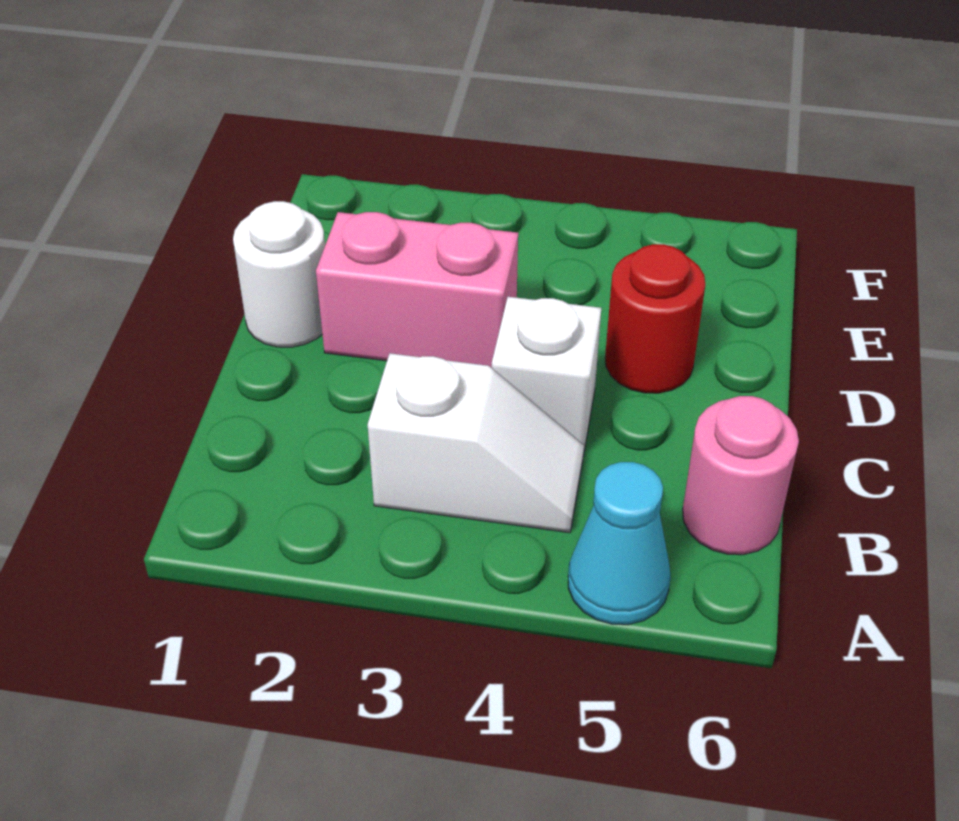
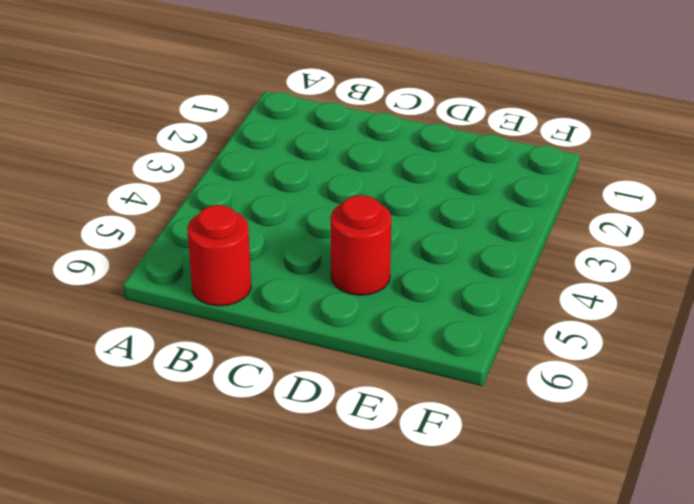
red 1x1 round brick [187,205,251,306] -> pink 1x1 round brick [683,396,799,555]
none -> cyan 1x1 cone [568,462,671,625]
none -> white 1x2 slope [368,353,584,533]

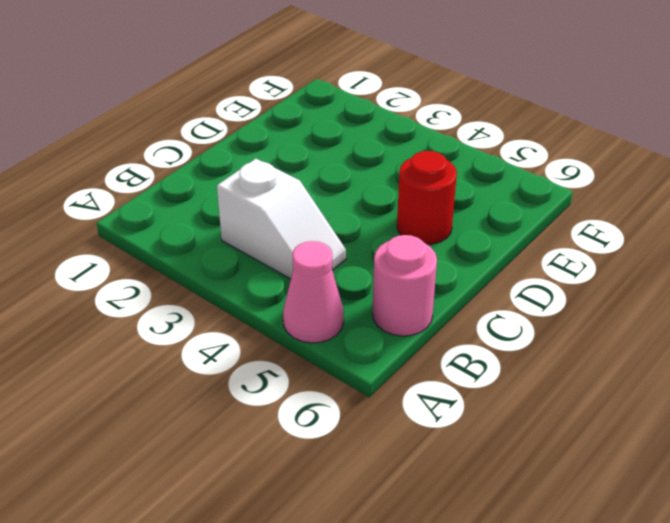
pink 1x1 cone [283,241,344,343] -> cyan 1x1 cone [568,462,671,625]
none -> white 1x1 brick [492,297,601,456]
none -> white 1x1 round brick [233,201,325,347]

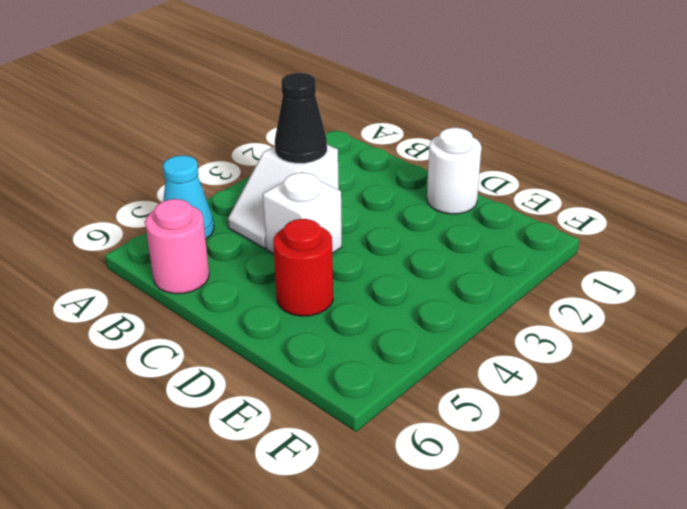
black 1x1 cone [275,73,327,163] -> none
none -> pink 1x2 brick [316,212,518,368]

